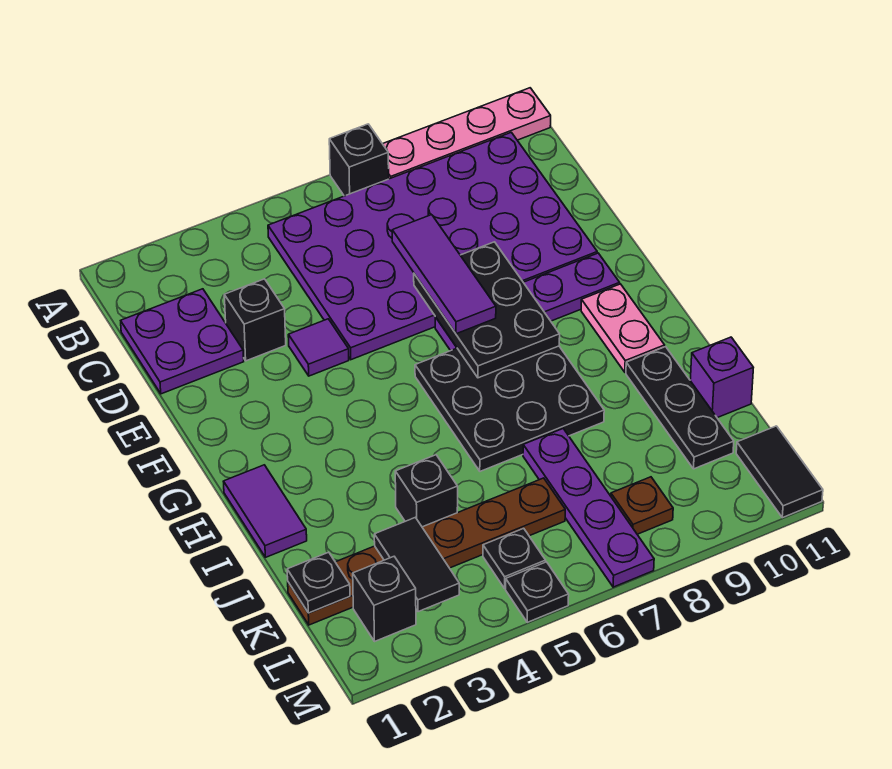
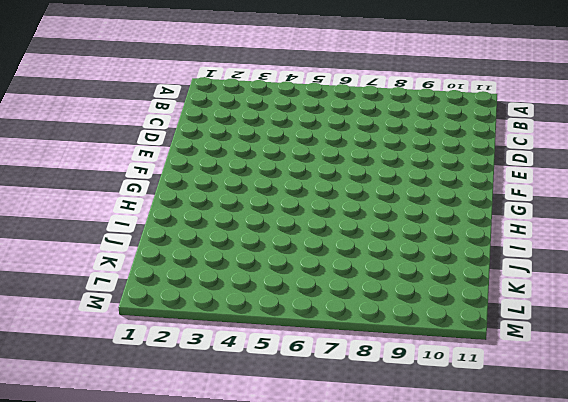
none -> black 1x1 brick [329,124,389,196]
none -> pink 1x4 plate [383,88,551,179]
none -> purple 4x6 plate [268,132,597,360]

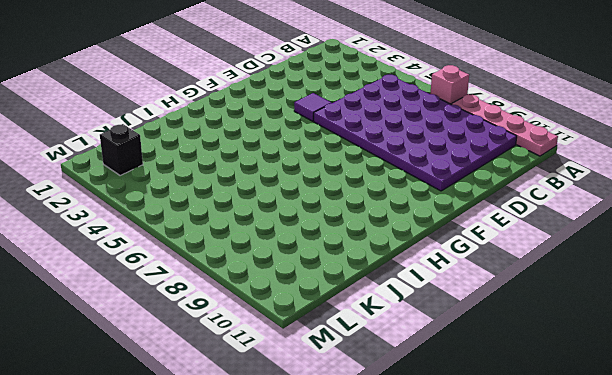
pink 1x1 brick [431,65,469,104] -> black 1x1 brick [329,124,389,196]
none -> purple 2x2 plate [121,289,244,394]
none -> black 1x1 brick [224,279,286,361]
none -> purple 1x4 plate [435,253,620,351]

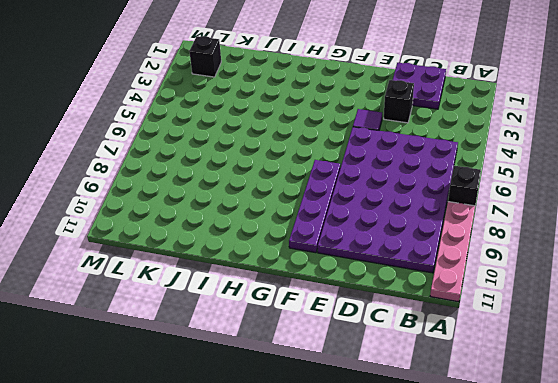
none -> black 3x3 plate [415,346,604,471]
none -> pink 1x2 plate [581,284,665,372]
none -> purple 1x2 tile [223,465,307,557]

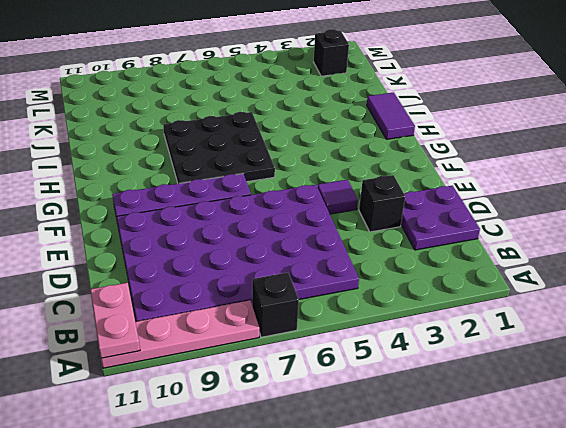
pink 1x2 plate [90,283,140,358] -> pink 1x2 plate moved to [581,284,665,372]
none -> black 1x3 plate [626,347,734,469]
none -> black 1x1 brick [395,455,458,527]
none -> purple 1x4 plate [523,429,654,587]

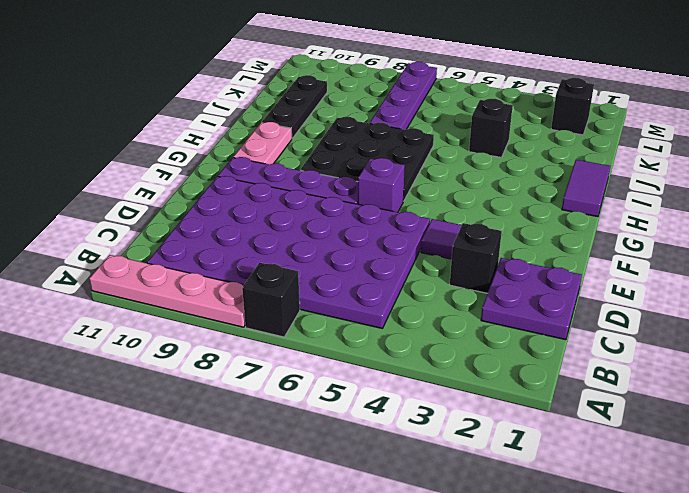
purple 1x1 brick [358,158,405,212] -> purple 1x1 brick moved to [690,337,753,418]
none -> brown 1x6 plate [288,478,565,625]
none -> black 1x1 plate [483,528,546,588]
none -> brown 1x1 plate [611,477,673,534]

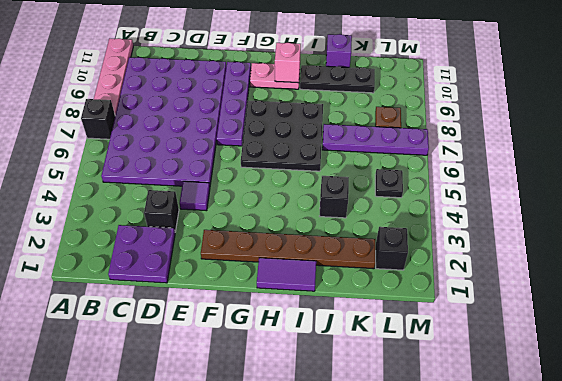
brown 1x6 plate [201,230,375,269] -> brown 1x6 plate turned to [288,478,565,625]
pink 1x1 brick [275,43,301,83] -> none
none -> black 1x2 tile [736,426,823,518]
none -> black 1x1 plate [506,562,569,622]
none -> black 2x3 plate [414,242,560,378]

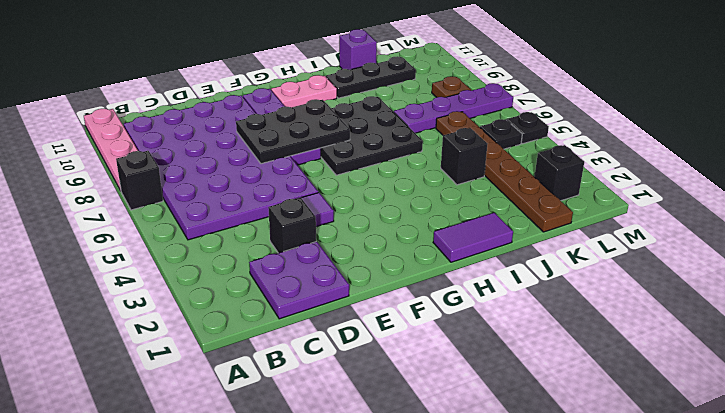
none -> black 1x2 tile [736,426,823,518]
none -> black 1x1 plate [287,552,350,613]
none -> black 1x2 tile [374,517,459,612]

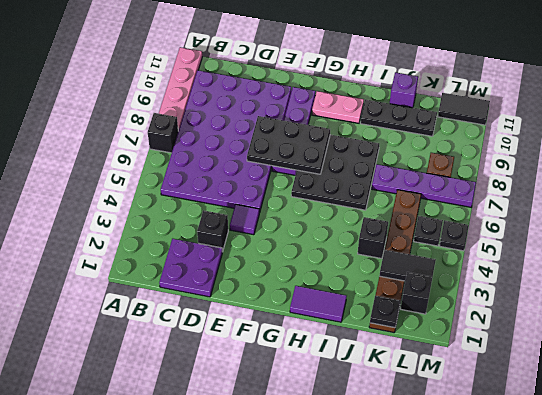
none -> purple 1x3 tile [392,215,496,334]

